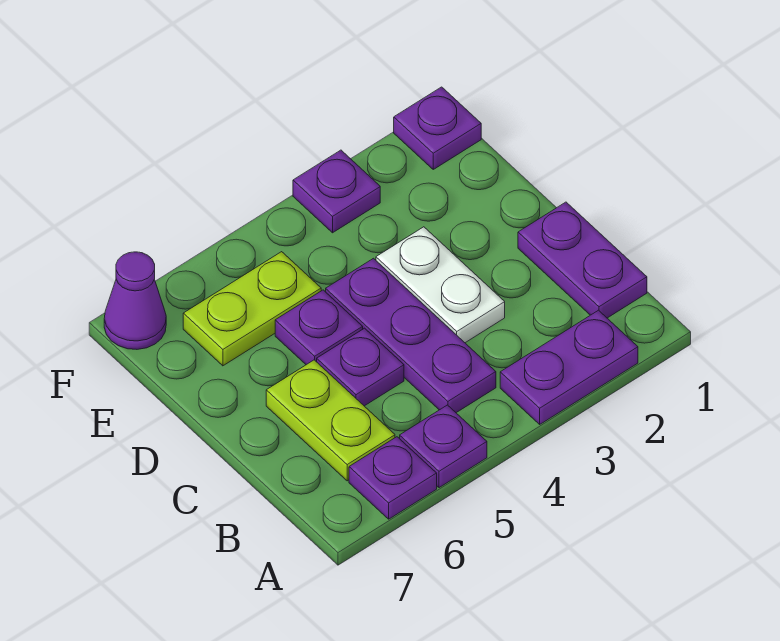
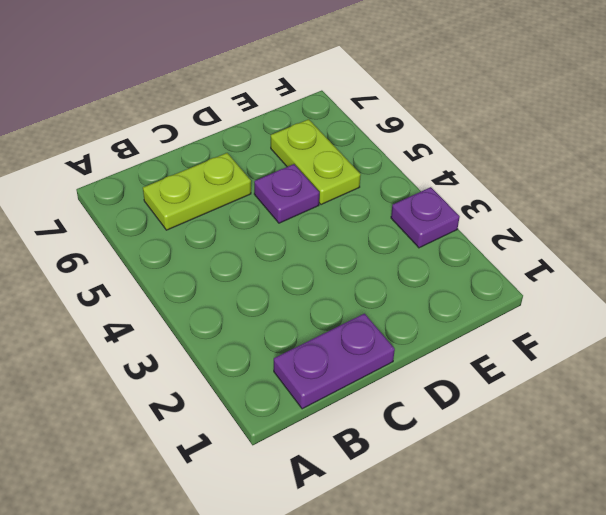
none -> purple 1x2 plate [500,310,638,424]
none -> purple 1x1 plate [400,405,487,488]
none -> purple 1x1 plate [349,437,437,519]

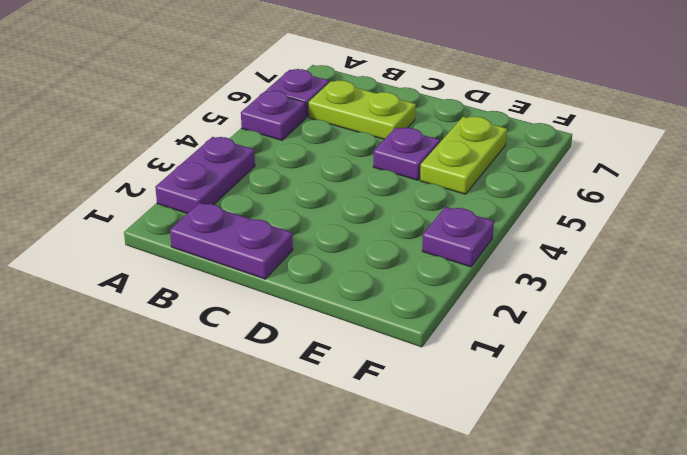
none -> purple 1x3 plate [326,258,496,413]
none -> white 1x2 plate [376,227,505,343]
none -> purple 1x1 plate [317,328,404,406]

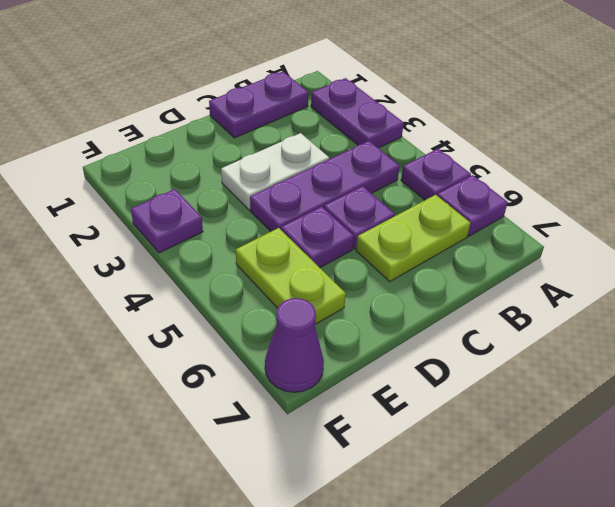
none -> purple 1x1 plate [394,87,481,169]

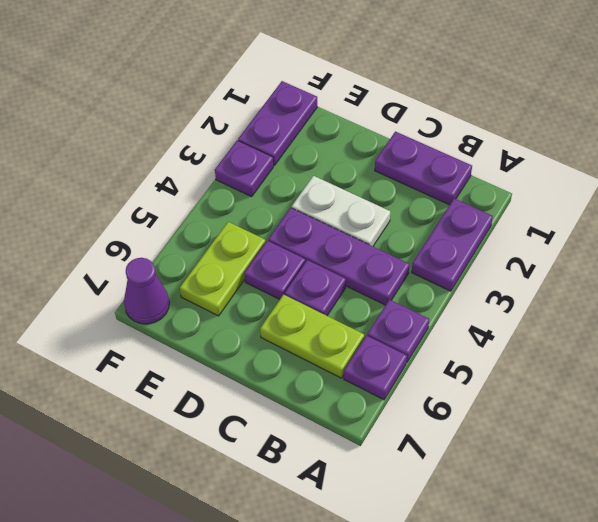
purple 1x2 plate [238,81,317,165] -> purple 1x1 plate [394,87,481,169]

